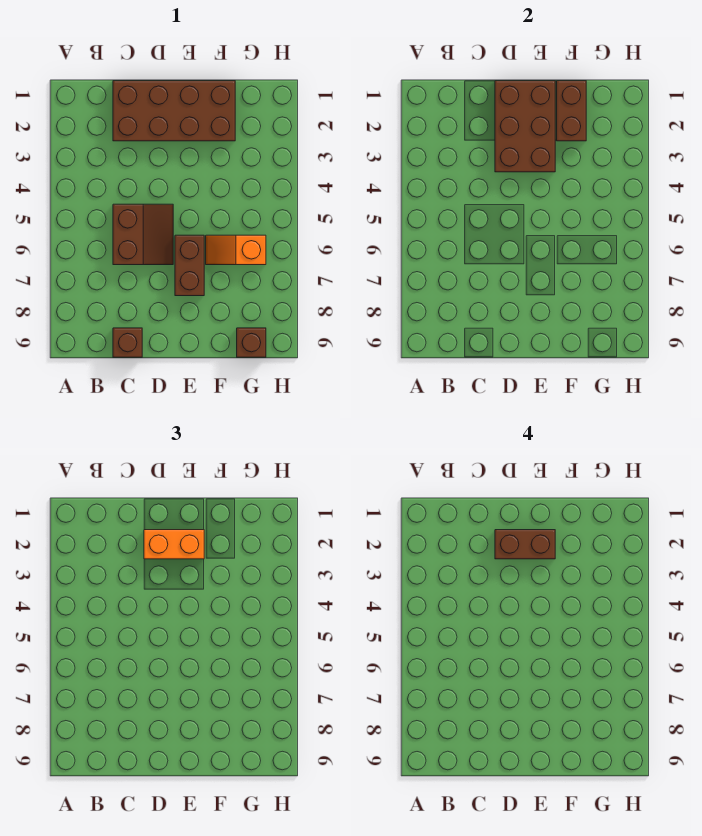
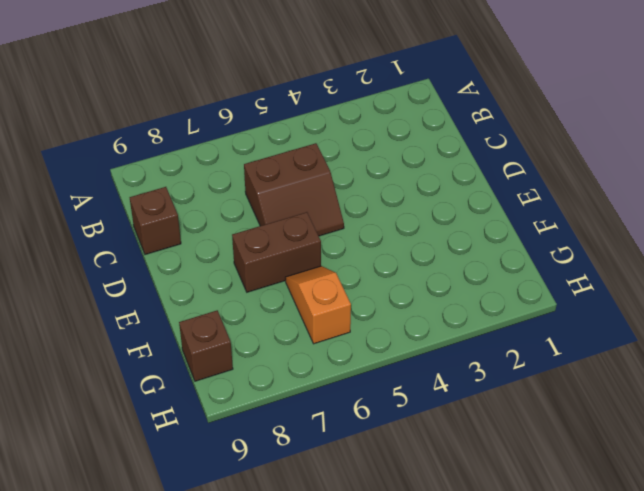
none -> brown 2x4 brick [113,81,235,141]
none -> brown 2x3 brick [495,81,555,172]

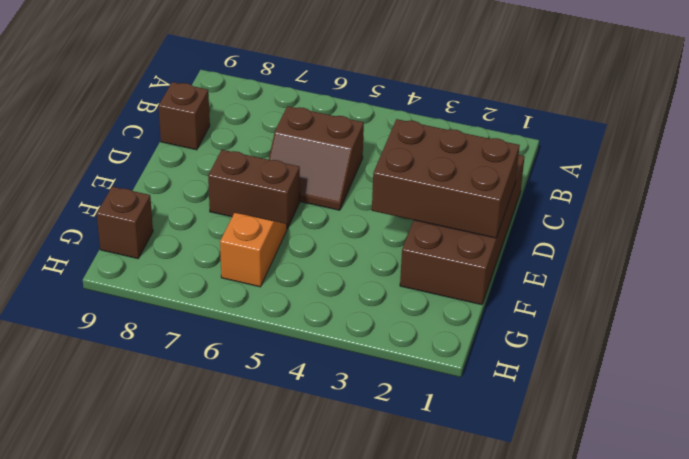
none -> brown 1x2 brick [557,81,586,141]
none -> orange 1x2 brick [144,530,204,559]

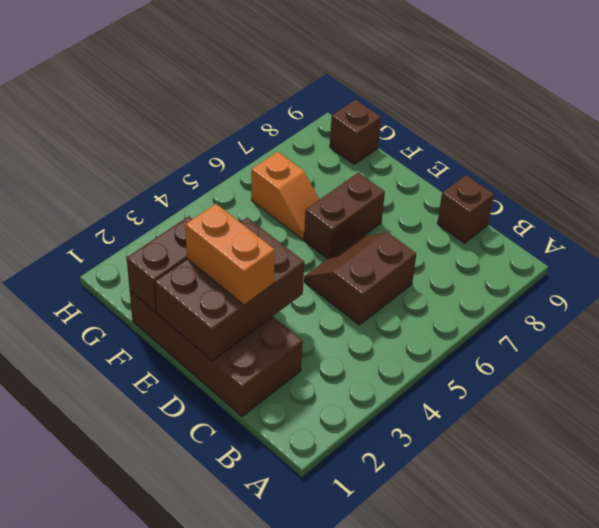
none -> brown 1x2 brick [495,530,555,559]

